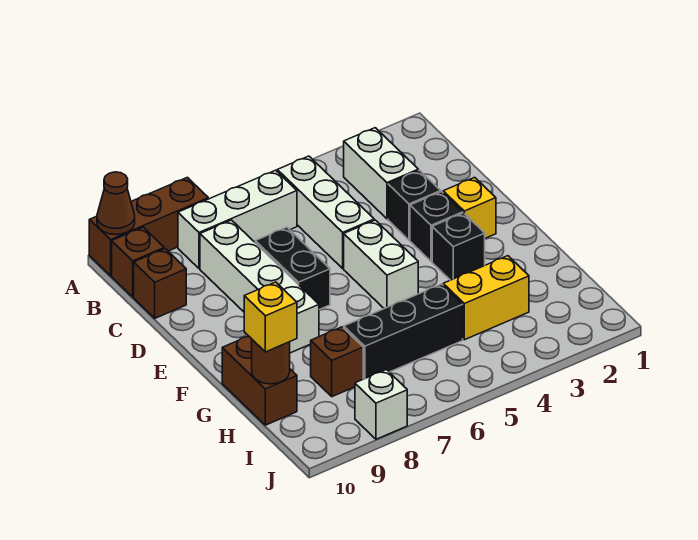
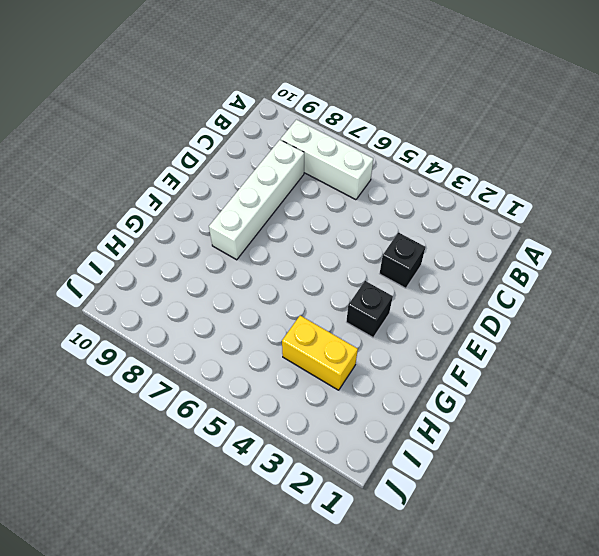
none -> brown 1x3 brick [89,177,208,276]
none -> white 1x2 brick [344,128,418,219]
none -> white 1x3 brick [277,156,374,268]

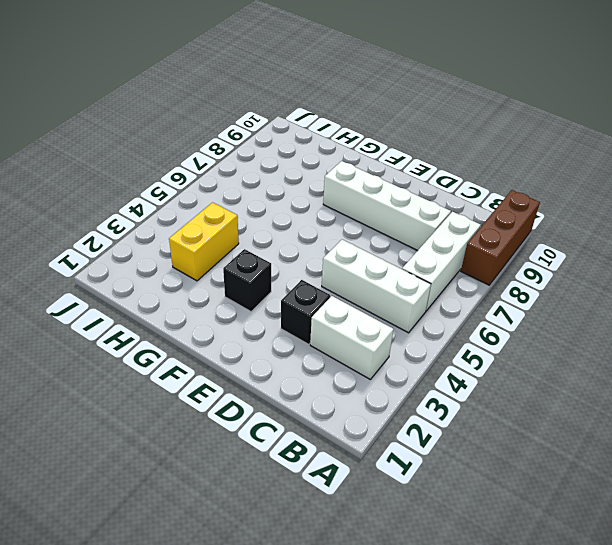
none -> brown 1x1 brick [112,227,164,297]
none -> brown 1x1 brick [134,249,186,318]
none -> black 1x2 brick [255,227,330,310]

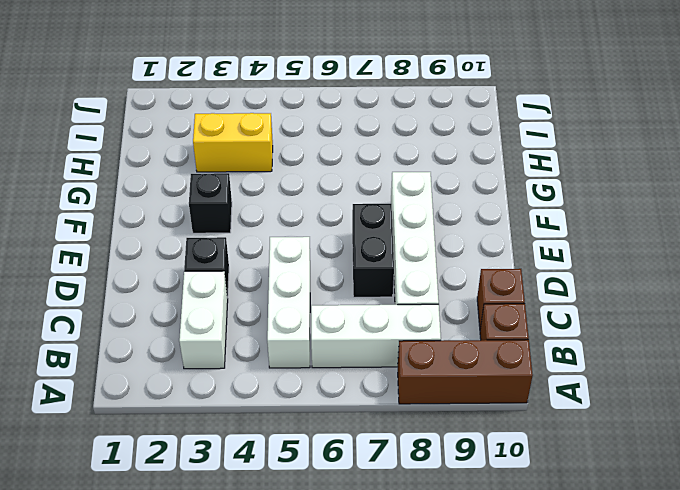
none -> yellow 1x1 brick [443,177,496,238]
none -> black 1x1 brick [410,192,463,261]
none -> white 1x2 brick [344,220,418,309]

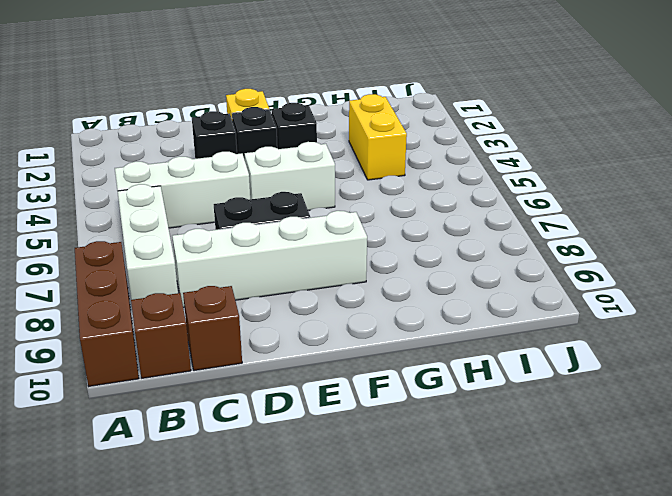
none -> white 1x2 brick [344,128,418,219]
none -> brown 1x2 brick [222,336,297,425]
none -> black 1x3 brick [344,284,463,379]

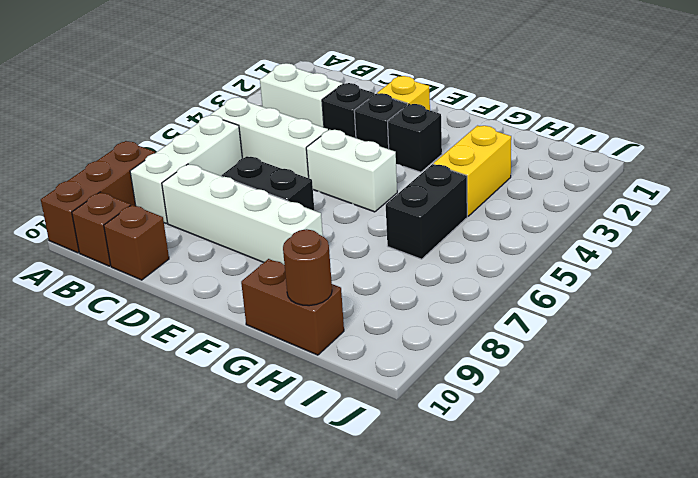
black 1x2 brick [386,164,467,259] -> black 1x3 brick [344,284,463,379]
none -> brown 1x1 brick [311,327,363,397]
none -> white 1x1 brick [355,370,407,439]
none -> brown 1x1 cone [97,172,135,235]

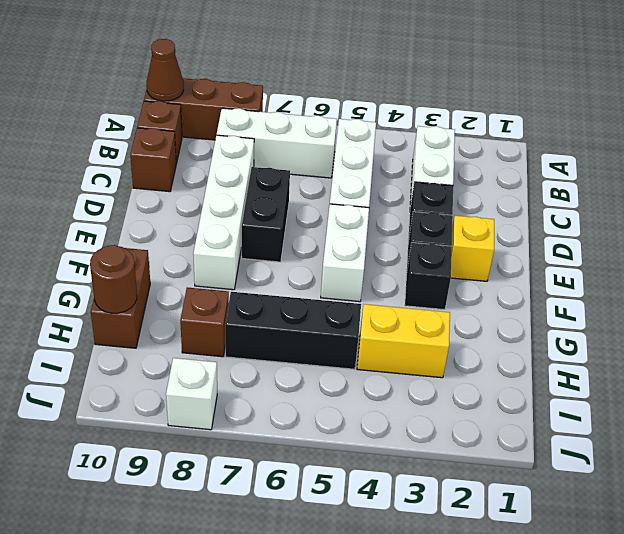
none -> yellow 1x1 brick [244,282,297,352]

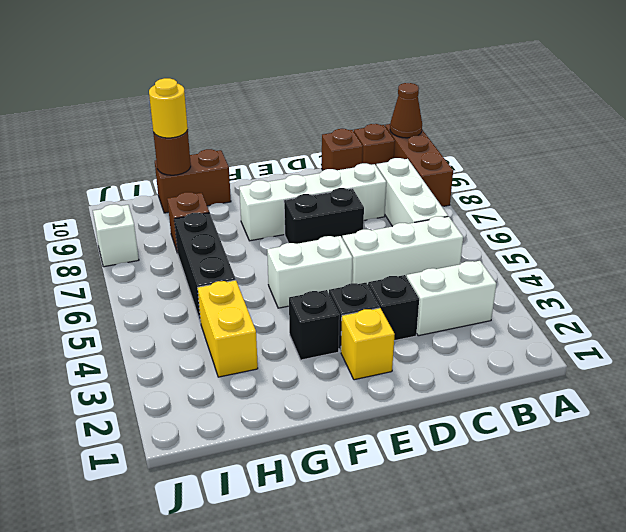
yellow 1x1 round brick [149,78,188,138] -> yellow 1x1 brick [244,282,297,352]

